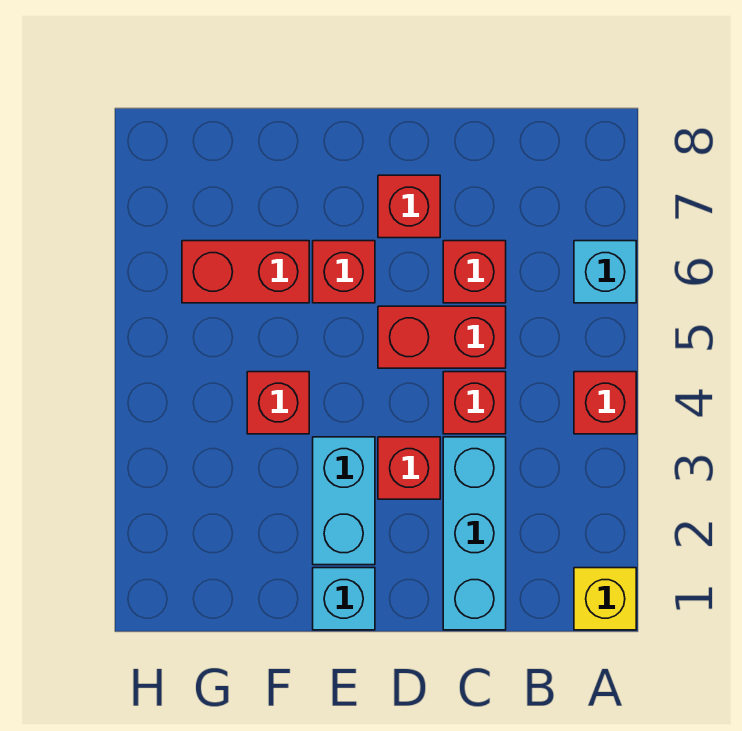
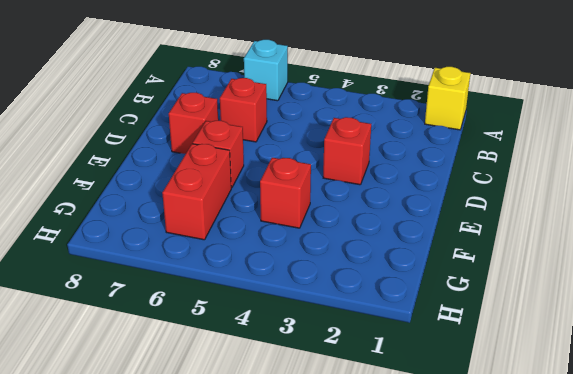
none -> red 1x1 brick [574,372,636,434]
none -> cyan 1x3 brick [443,437,506,630]
none -> red 1x1 brick [443,372,506,434]

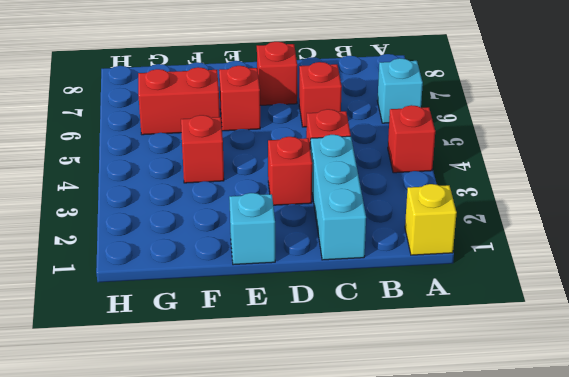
none -> red 1x2 brick [378,306,506,368]
none -> cyan 1x2 brick [313,437,375,565]

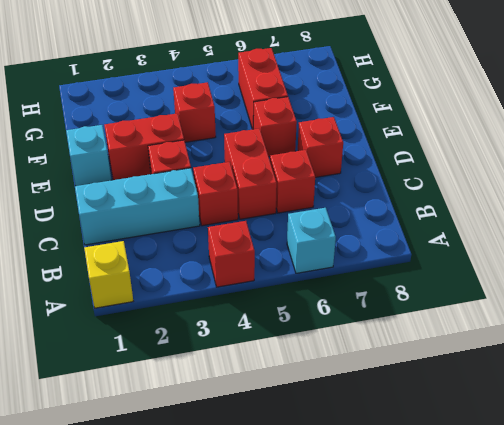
red 1x2 brick [104,113,184,180] -> cyan 1x2 brick [313,437,375,565]

